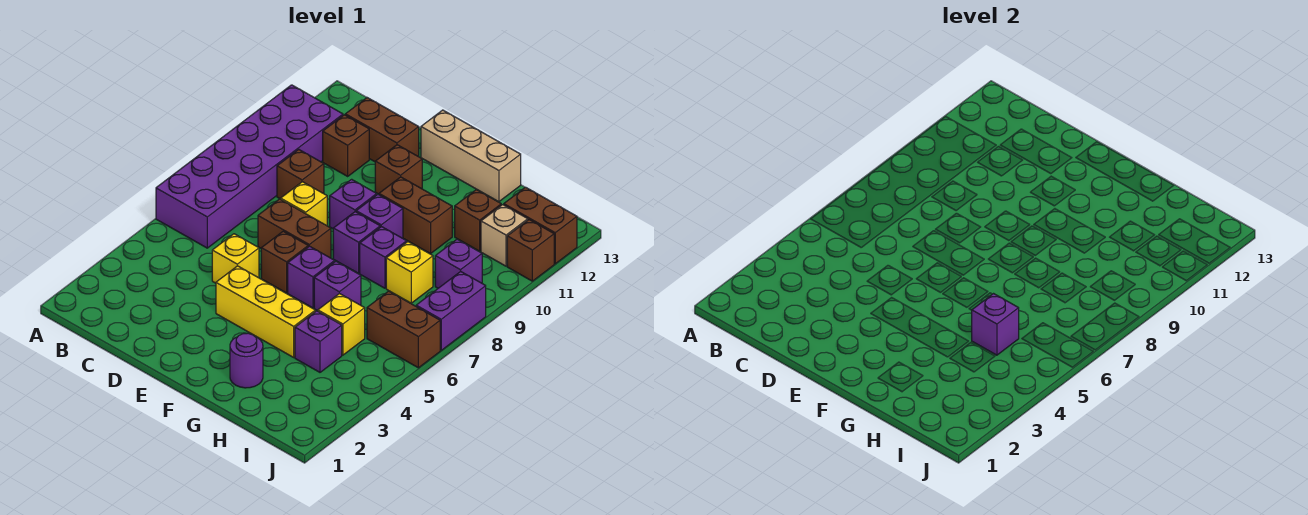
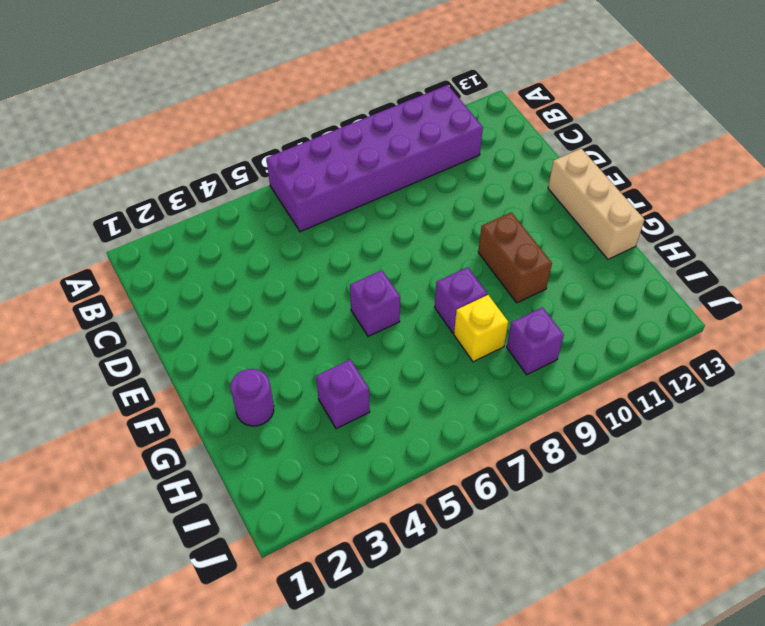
none -> brown 1x1 brick [277,150,324,199]
none -> brown 1x1 brick [323,115,369,176]
none -> brown 1x2 brick [345,98,419,162]
none -> yellow 1x1 brick [212,234,259,283]

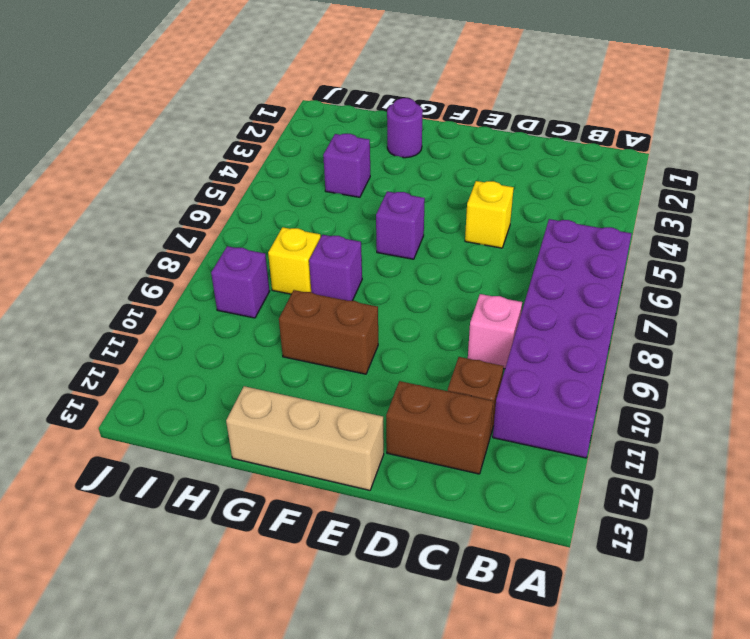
pink 1x1 brick [468,294,522,369] -> brown 1x1 brick [277,150,324,199]
none -> brown 1x2 brick [258,199,331,258]
none -> yellow 1x1 brick [281,182,327,226]
none -> yellow 1x3 brick [216,266,315,357]
none -> brown 1x1 brick [261,231,308,293]

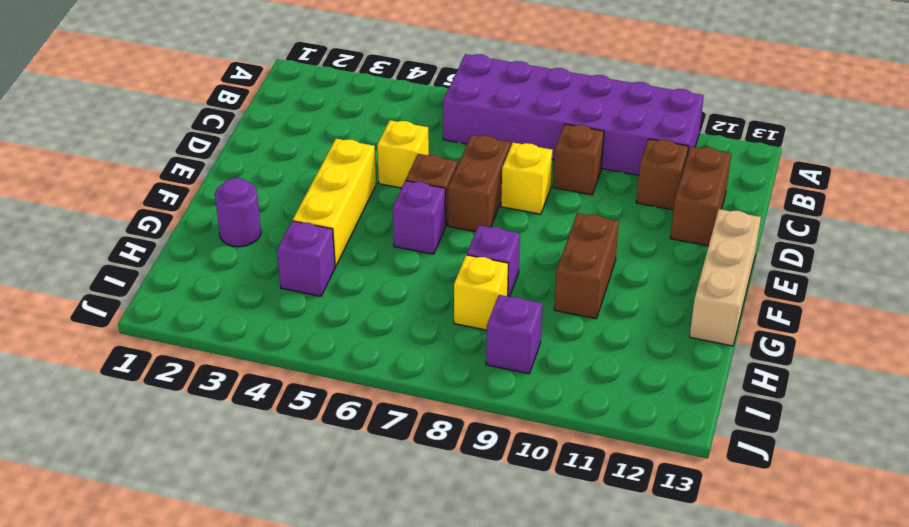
none -> purple 1x1 brick [330,179,377,229]
none -> brown 1x1 brick [375,145,422,194]
none -> purple 1x1 brick [333,212,380,273]
none -> purple 1x1 brick [356,195,403,238]

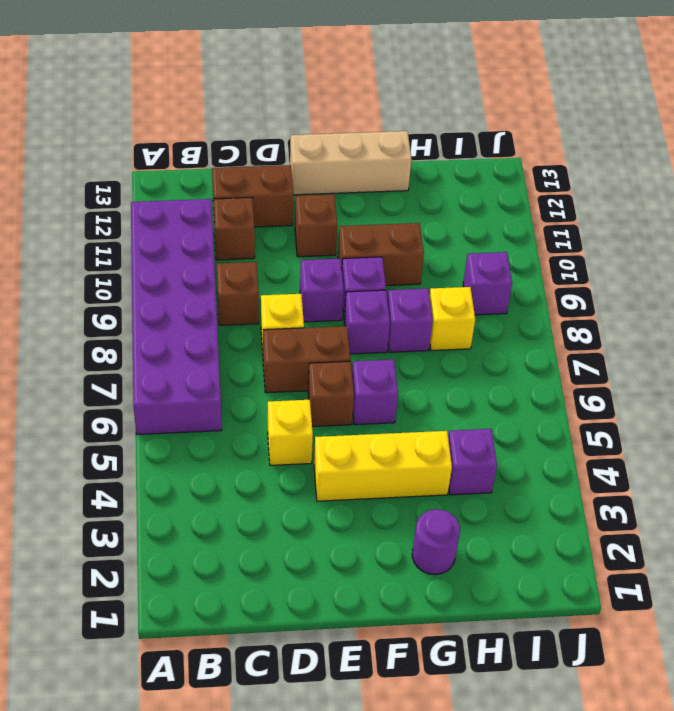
none -> purple 1x1 brick [314,261,361,311]
none -> yellow 1x1 brick [318,293,365,355]
none -> brown 1x1 brick [455,190,501,251]
none -> brown 1x2 brick [367,291,440,368]

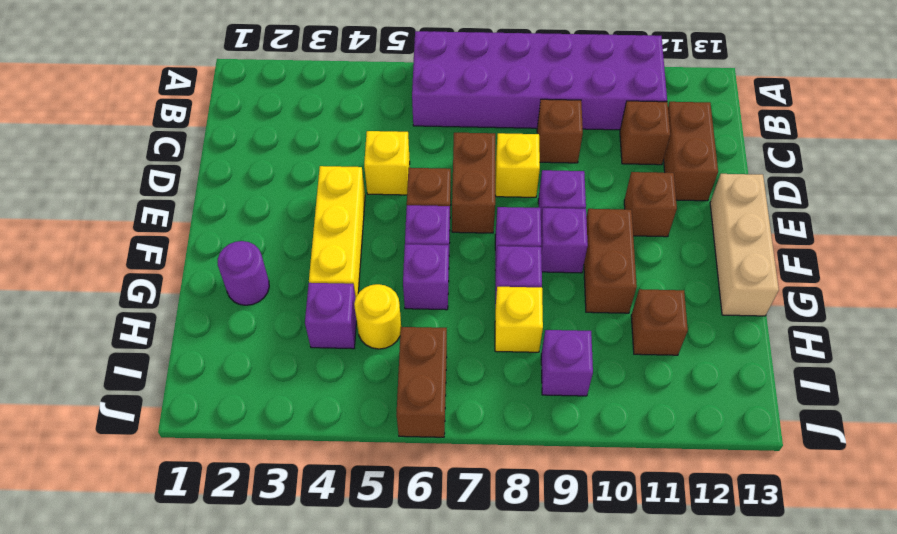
yellow 1x1 round brick [354,284,401,349] -> yellow 1x1 brick [318,293,365,355]
none -> tan 1x1 brick [481,205,528,266]
none -> brown 1x2 brick [504,187,577,264]
none -> purple 1x2 brick [416,271,486,350]
none -> brown 1x1 brick [507,220,554,281]

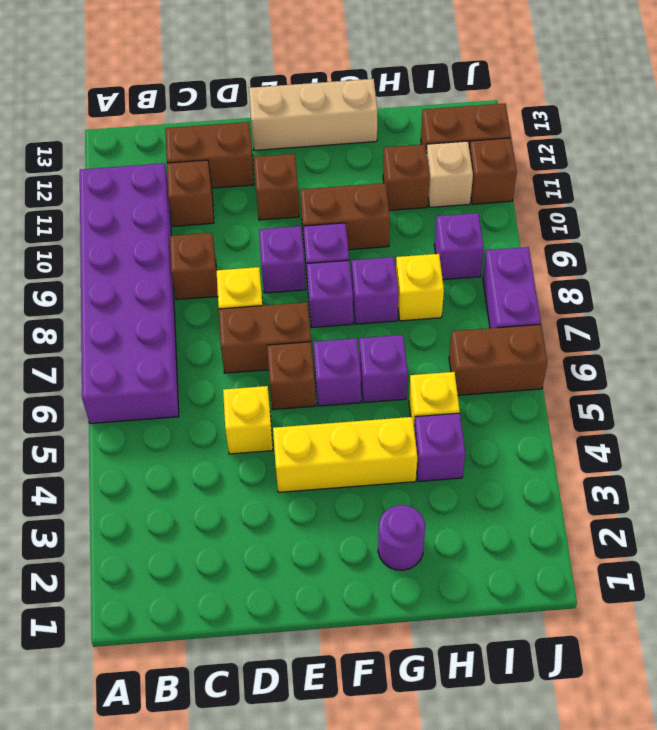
none -> purple 1x1 brick [972,294,1019,355]

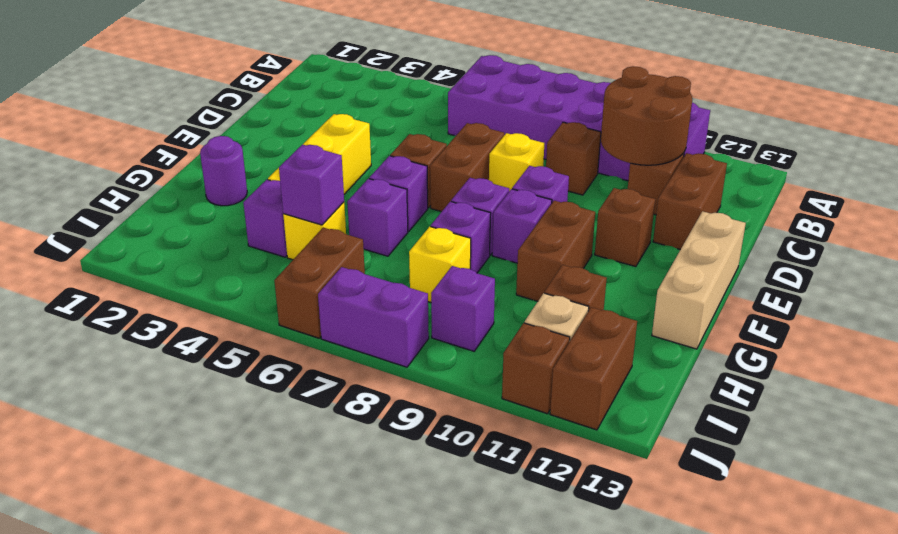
brown 2x2 round brick [601,66,692,165] -> none
none -> yellow 1x1 brick [212,234,259,283]

